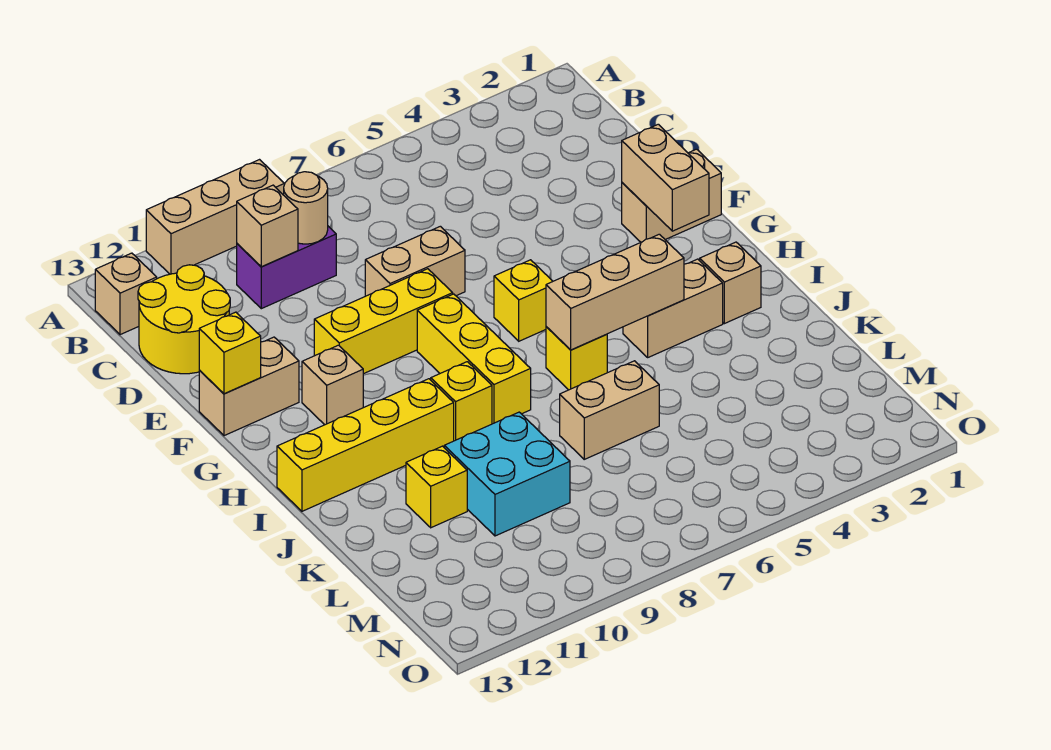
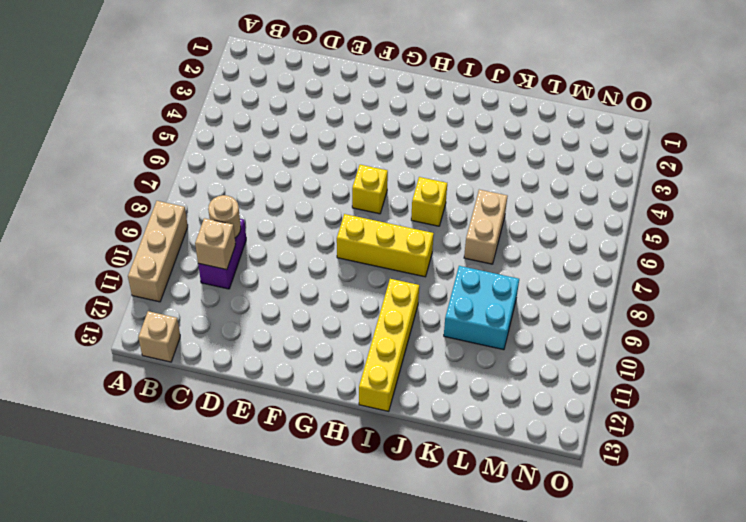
none -> yellow 2x2 round brick [138,265,230,374]
none -> tan 1x2 brick [365,226,465,296]
none -> tan 1x2 brick [622,149,721,242]

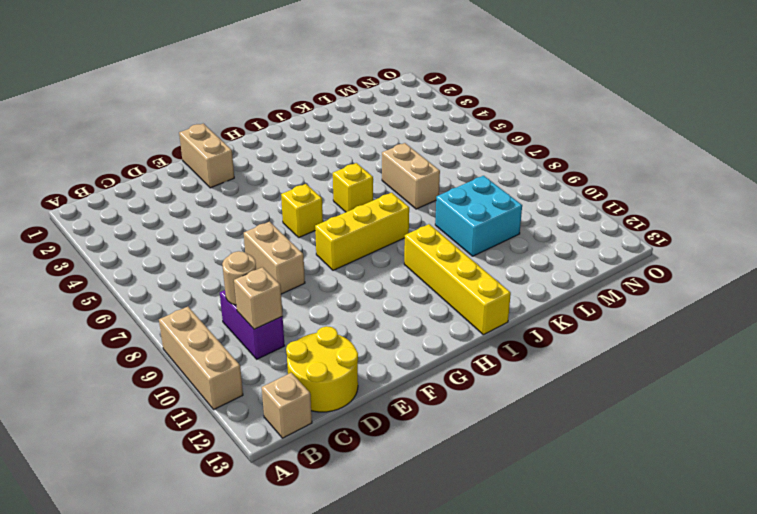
none -> yellow 1x3 brick [314,269,453,374]
none -> tan 1x2 brick [199,337,299,436]
none -> tan 1x1 brick [302,345,363,425]

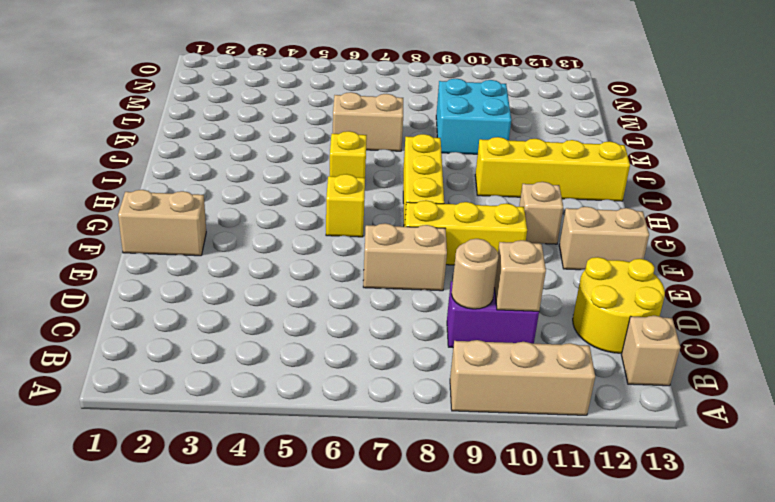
none -> tan 1x1 brick [700,242,761,324]
none -> tan 1x2 brick [623,259,723,357]
none -> yellow 1x1 brick [431,362,492,441]

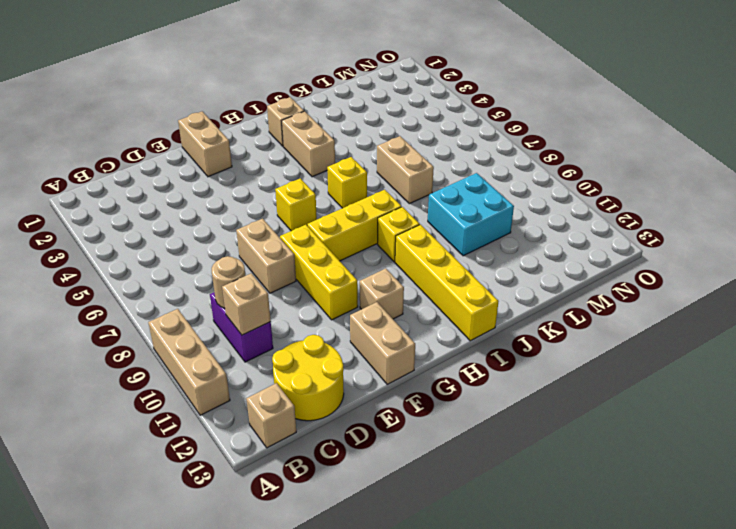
none -> yellow 1x1 brick [406,446,467,528]
none -> tan 1x2 brick [622,124,709,231]
none -> yellow 1x1 brick [199,312,261,394]

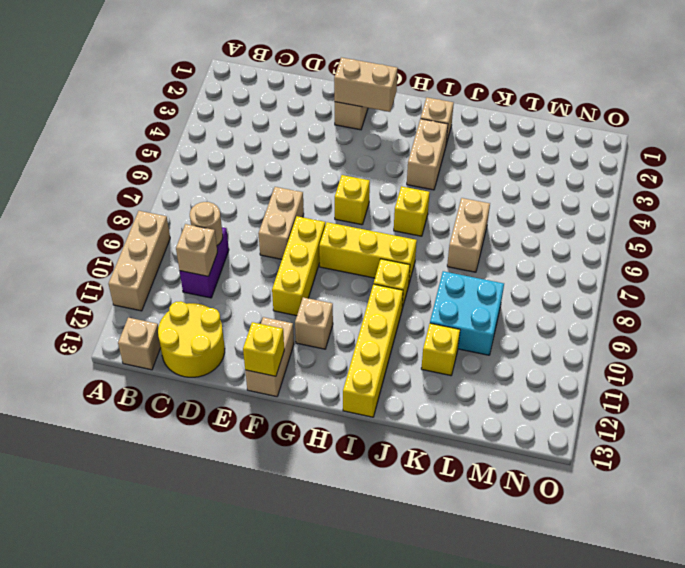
none -> tan 1x3 brick [546,234,684,350]

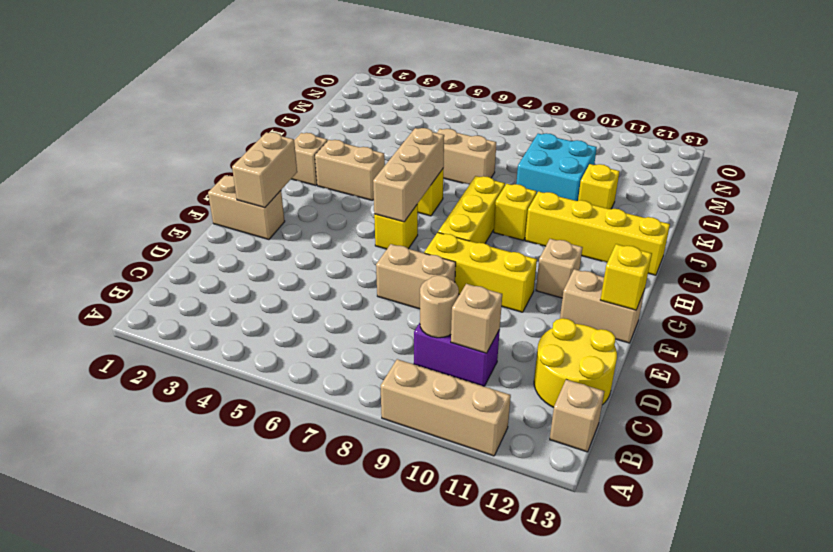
tan 1x3 brick [373,128,444,222] -> tan 1x3 brick turned to [546,234,684,350]

